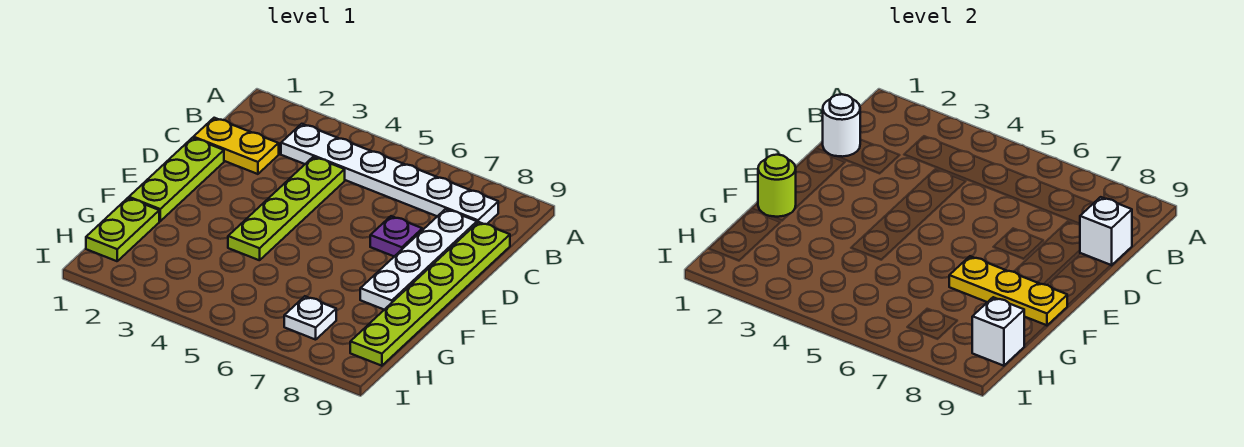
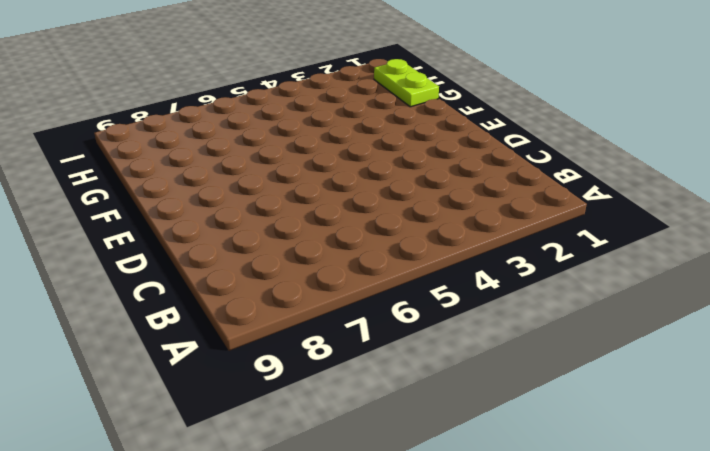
none -> white 1x6 plate [281,124,498,224]
none -> yellow 1x2 plate [193,118,279,174]
none -> lime 1x4 plate [228,157,345,260]

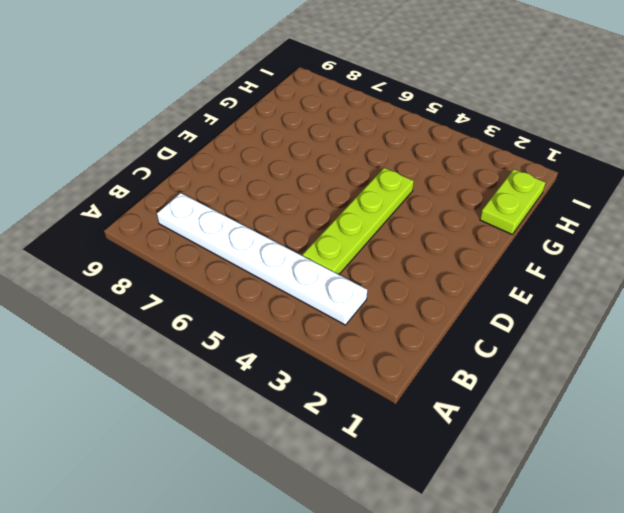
none -> yellow 1x2 plate [193,118,279,174]
none -> white 1x4 plate [360,209,477,310]
none -> lime 1x6 plate [350,222,510,366]

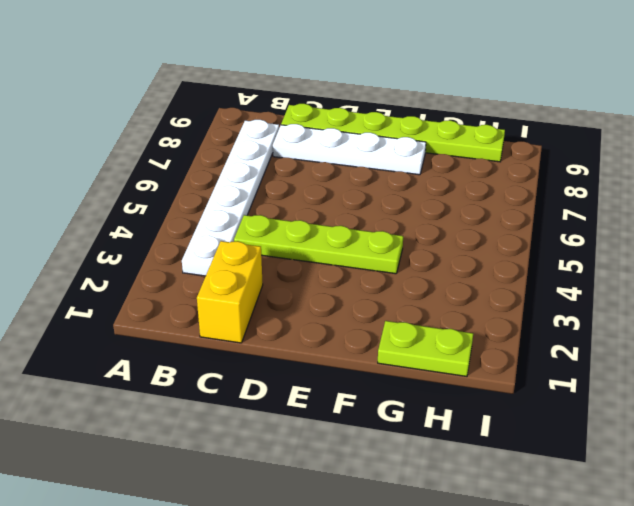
yellow 1x2 brick [197,241,263,343] -> yellow 1x2 plate [193,118,279,174]
none -> lime 1x3 plate [129,138,224,221]
none -> purple 1x1 plate [370,216,422,256]
none -> white 1x1 plate [284,296,336,340]

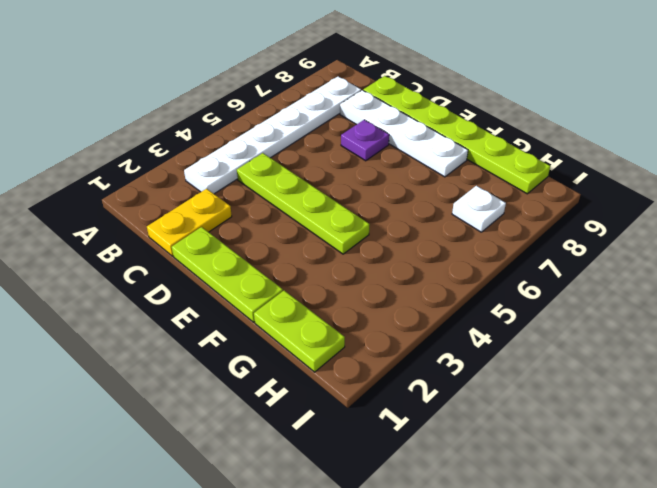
none -> white 1x1 round brick [823,94,860,157]
none -> white 1x1 brick [1080,197,1132,265]
none -> lime 1x1 round brick [758,155,796,217]

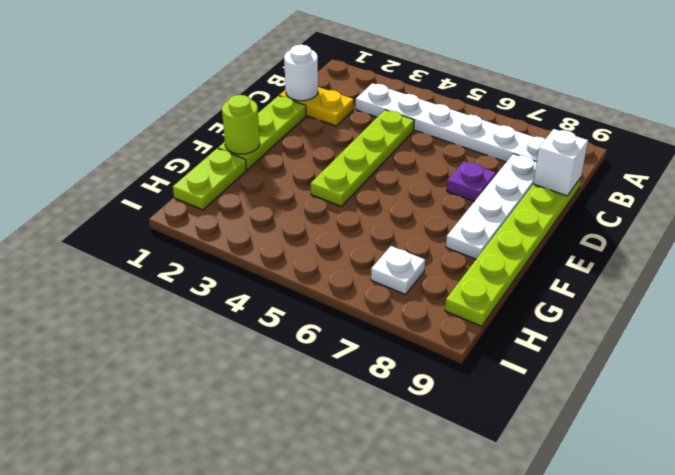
none -> yellow 1x3 plate [949,256,1067,326]
none -> white 1x1 brick [972,297,1024,366]

